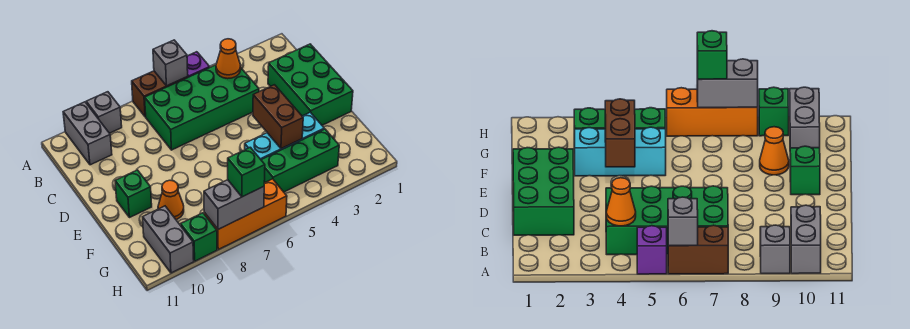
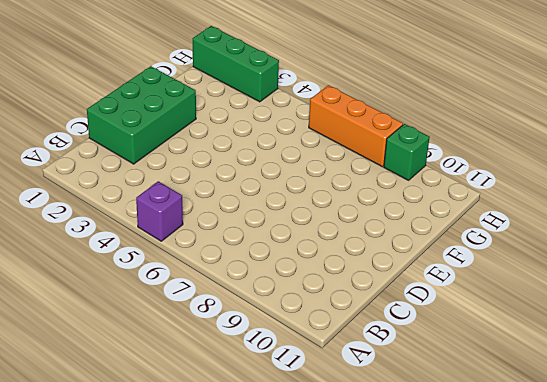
green 1x3 brick [192,26,279,102] -> green 1x3 brick moved to [261,129,339,192]
none -> brown 1x2 brick [132,71,188,117]
none -> grey 1x1 brick [86,92,122,133]
none -> grey 1x2 brick [63,102,112,165]

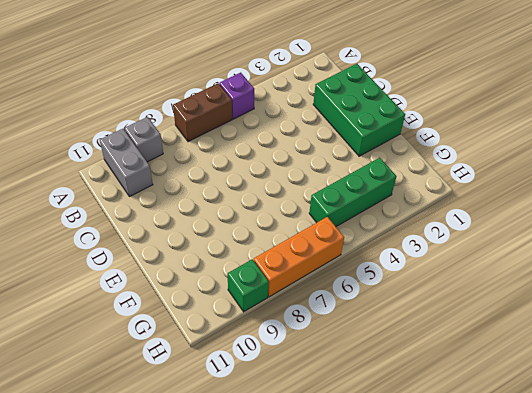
none -> green 2x4 brick [145,65,259,150]
none -> green 1x1 brick [115,170,152,218]
none -> cyan 1x3 brick [245,112,324,160]

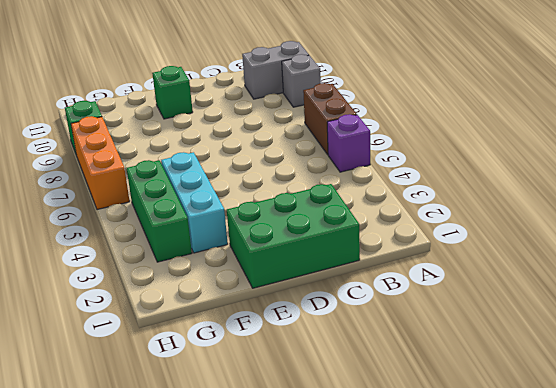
none -> green 2x4 brick [145,65,259,150]
none -> orange 1x1 cone [158,180,184,220]
none -> grey 1x2 brick [143,206,194,273]

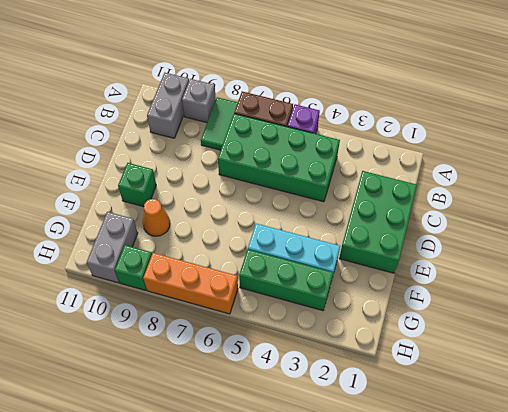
green 1x2 tile [201,97,238,150] -> none
none -> grey 1x1 brick [153,40,188,86]
none -> orange 1x1 cone [216,39,241,79]
none -> brown 1x2 brick [253,85,303,149]

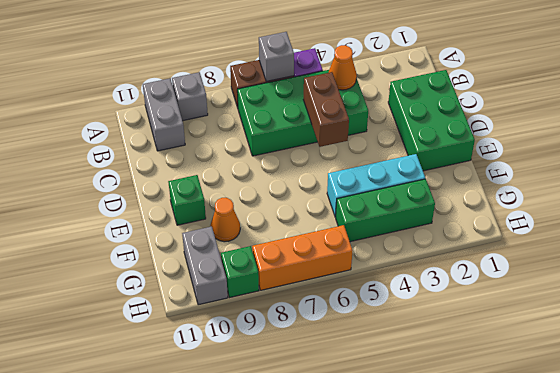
brown 1x2 brick [303,72,349,147] -> brown 1x2 brick moved to [253,85,303,149]
none -> grey 1x2 brick [204,180,264,229]
none -> green 1x1 brick [228,147,265,197]

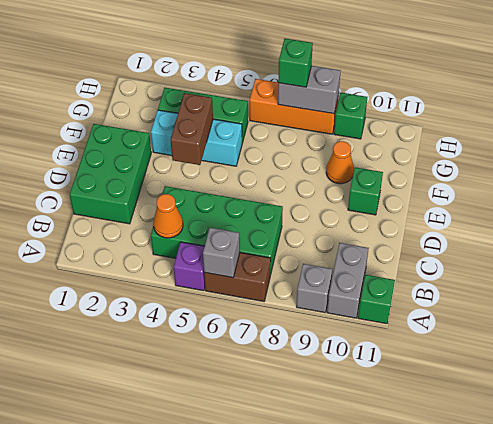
green 1x1 brick [358,275,395,324] -> none
none -> grey 1x2 brick [143,206,194,273]

